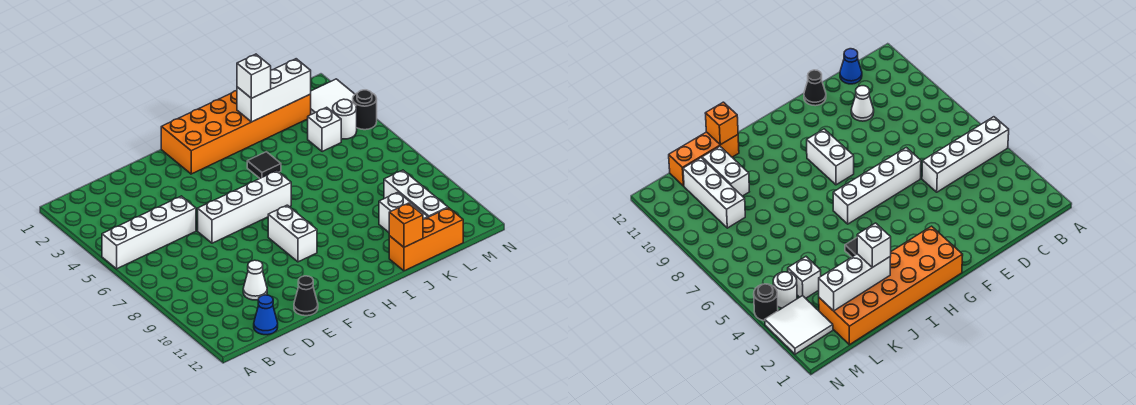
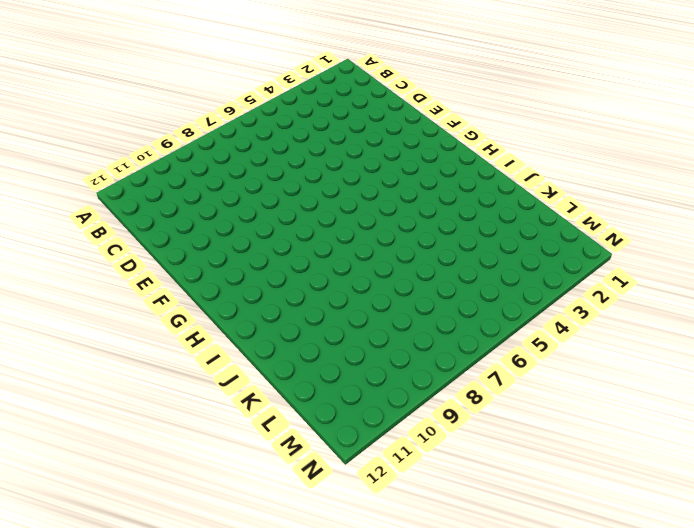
none -> white 1x4 brick [102,196,196,269]
none -> blue 1x1 cone [254,295,278,335]
none -> white 1x1 cone [243,260,267,300]

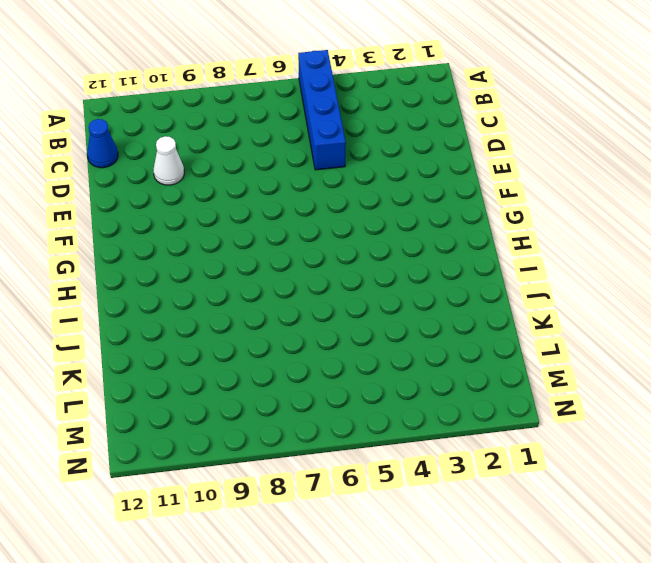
blue 1x4 brick [298,50,346,170] -> white 1x4 brick [102,196,196,269]
none -> white 1x4 brick [198,171,291,243]
none -> black 1x1 cone [294,276,318,316]
none -> orange 2x6 brick [161,91,311,174]

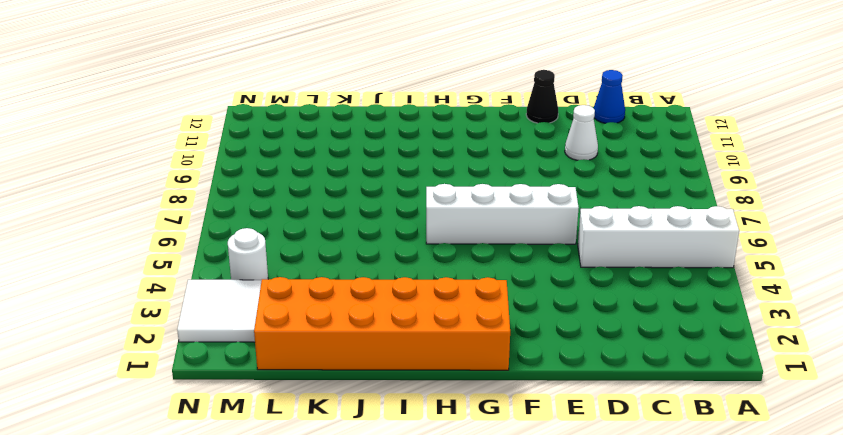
none -> white 1x2 brick [268,205,317,262]
none -> black 1x1 tile [247,152,281,178]
none -> orange 1x3 brick [389,208,463,271]

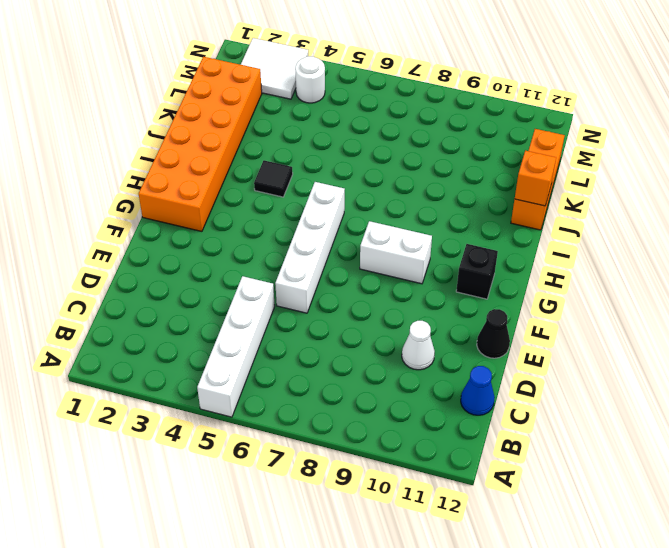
black 1x1 brick [456,244,498,299] -> none
none -> white 1x2 brick [379,192,428,232]
none -> white 1x1 brick [308,107,341,152]
none -> white 1x3 brick [384,170,448,217]

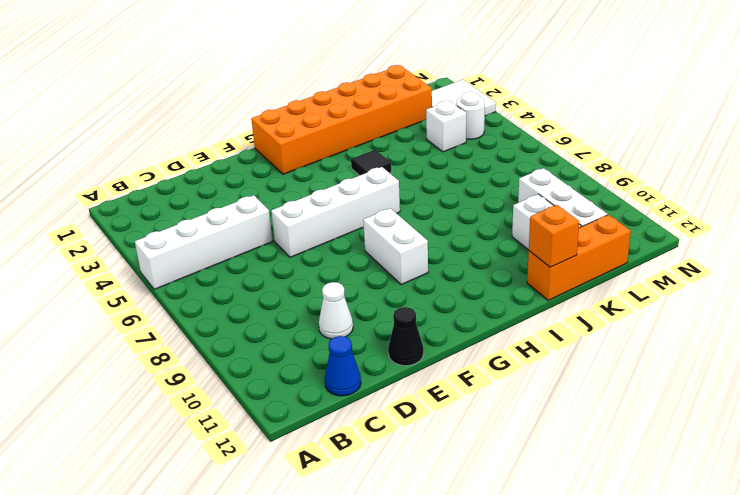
none -> black 1x1 round brick [353,90,377,130]
none -> white 1x3 brick [237,59,311,122]
none -> white 1x1 brick [237,54,271,98]

